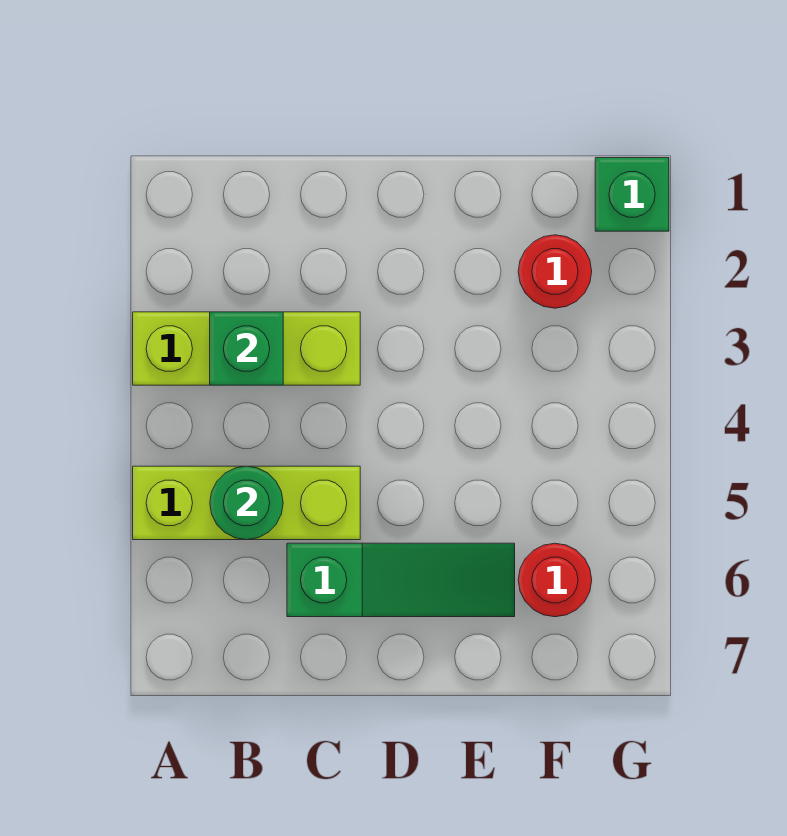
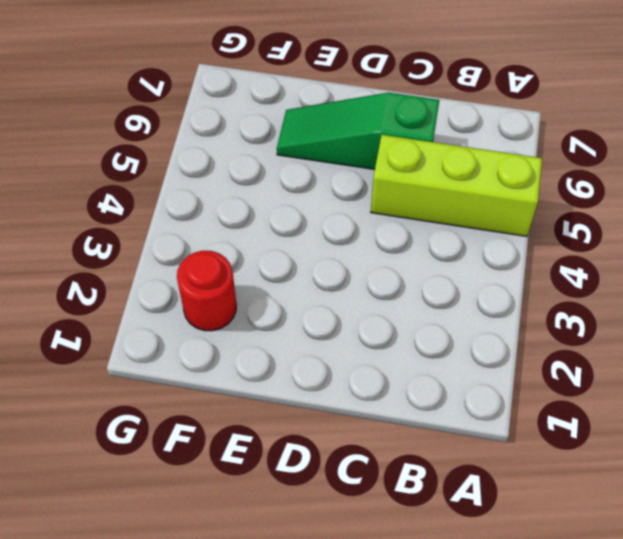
none -> lime 1x3 brick [133,312,360,385]
none -> red 1x1 round brick [518,543,592,617]

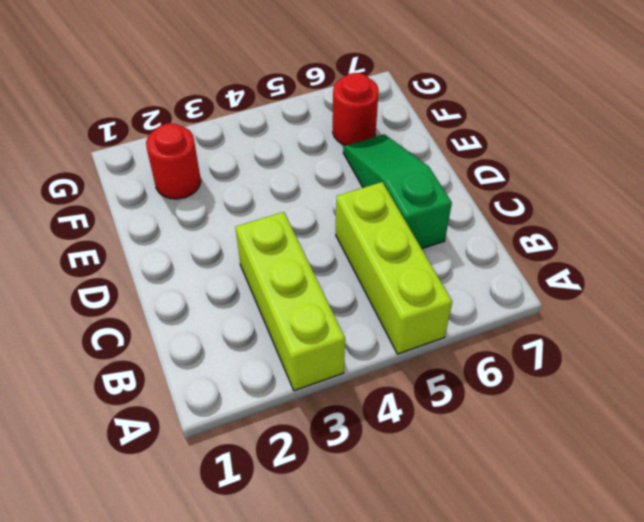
none -> green 1x1 brick [595,158,669,231]
none -> green 1x1 brick [210,312,283,385]

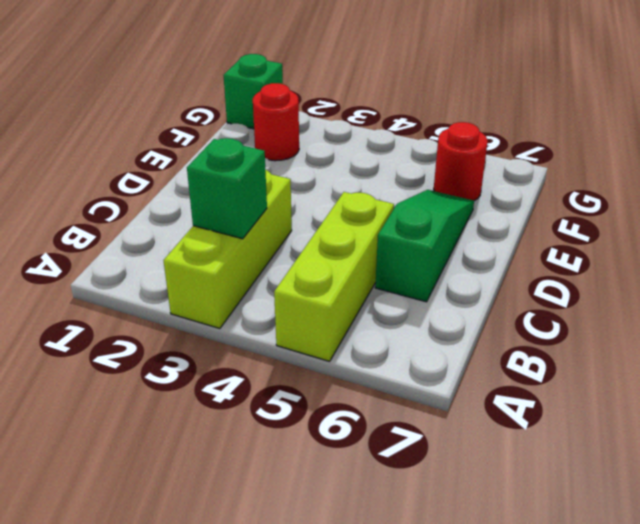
none -> green 1x1 round brick [210,466,283,540]

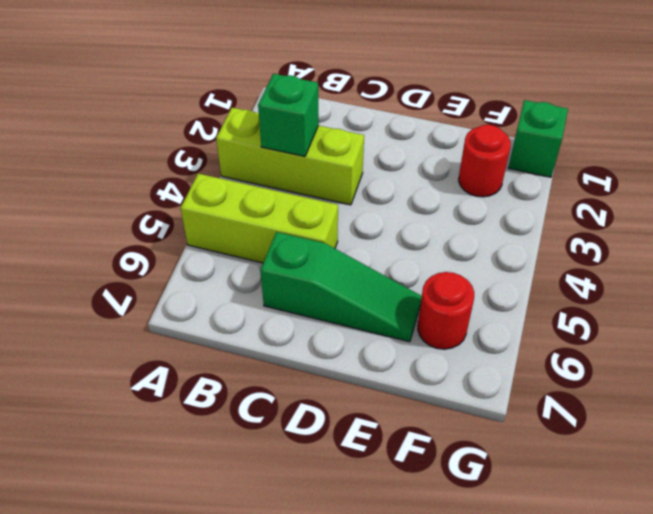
none -> green 1x1 round brick [210,466,283,540]

